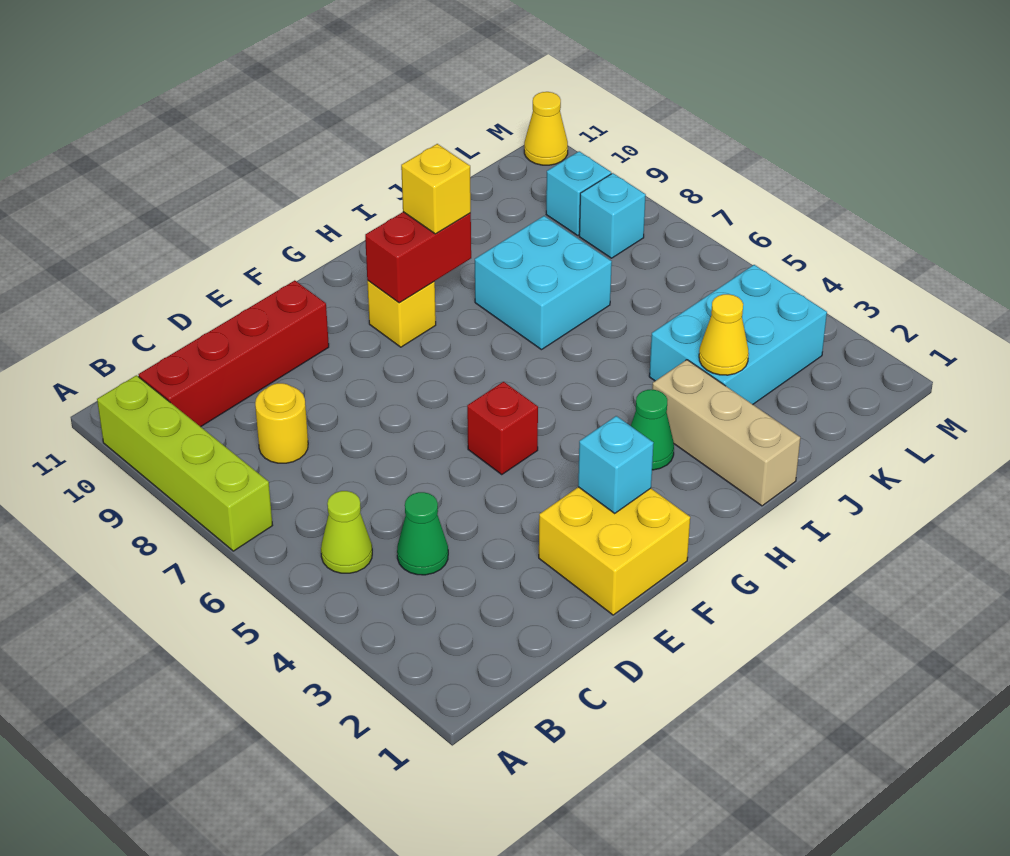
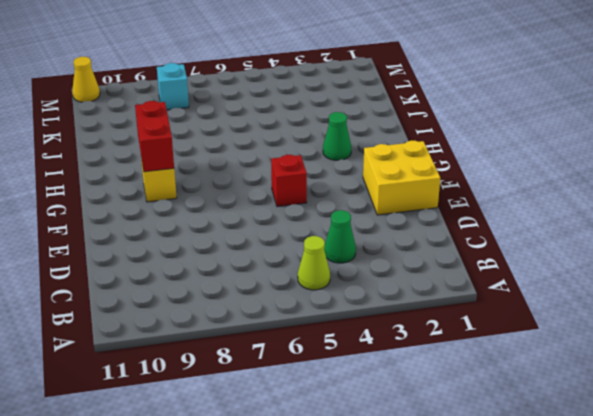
none -> lime 1x4 brick [97,375,273,551]
none -> red 1x4 brick [138,280,329,427]
none -> yellow 1x1 round brick [255,383,308,463]

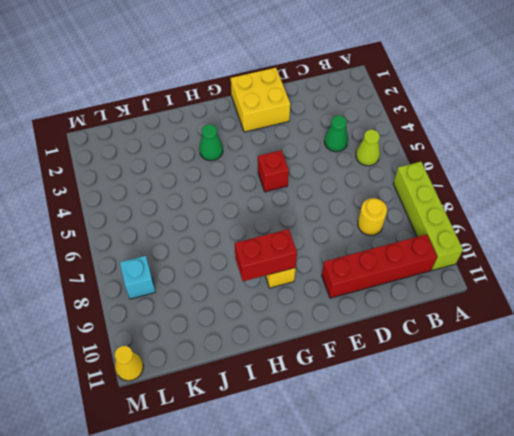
none -> tan 1x3 brick [652,360,800,506]
none -> cyan 2x2 brick [475,216,612,350]
none -> cyan 2x3 brick [649,265,827,404]

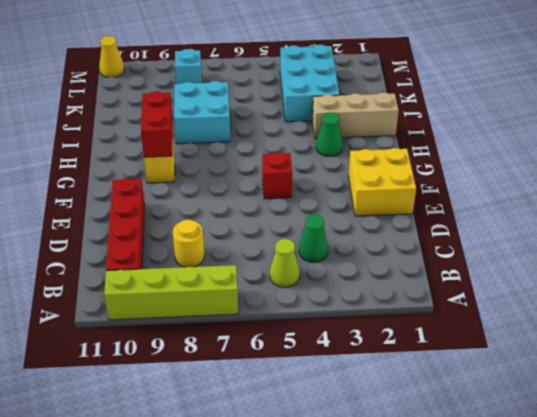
none -> cyan 1x1 brick [546,151,611,235]
none -> cyan 1x1 brick [578,416,654,513]
none -> yellow 1x1 cone [699,294,749,375]

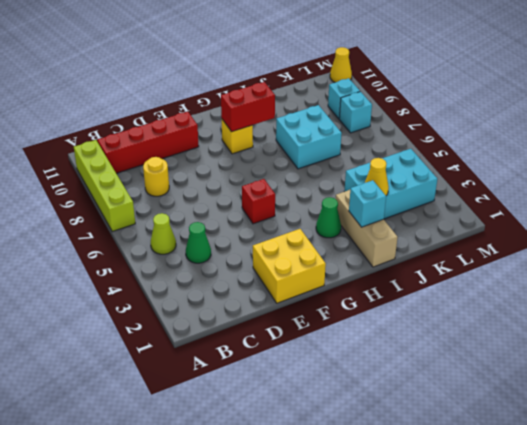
cyan 1x1 brick [349,180,386,227] -> cyan 1x1 brick moved to [578,416,654,513]
none -> yellow 1x1 brick [401,144,471,234]

